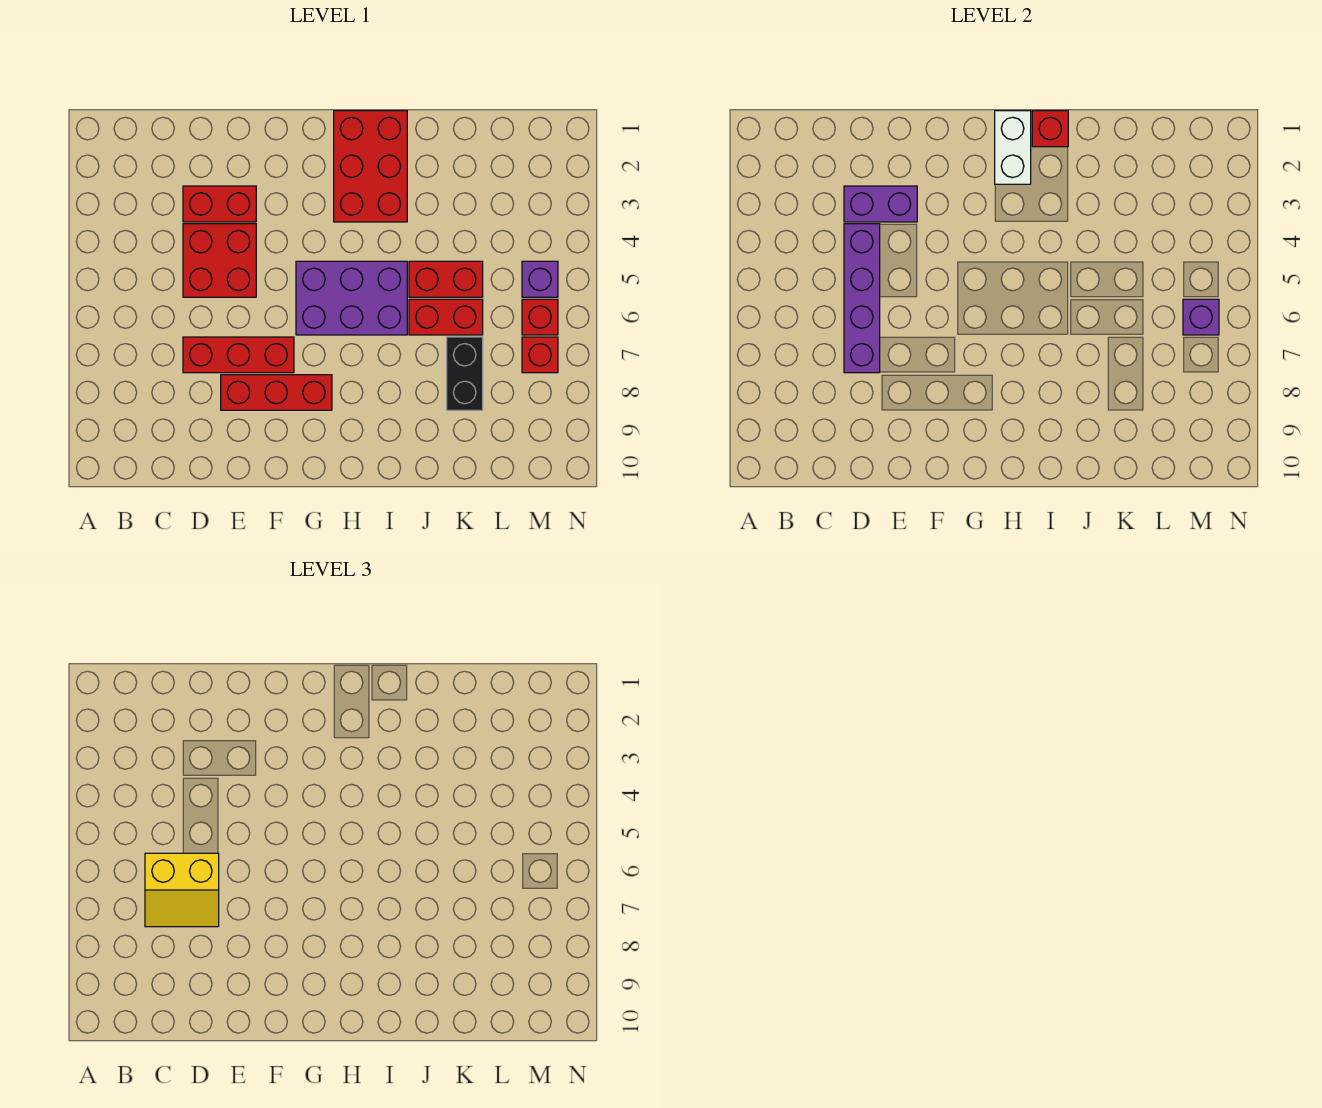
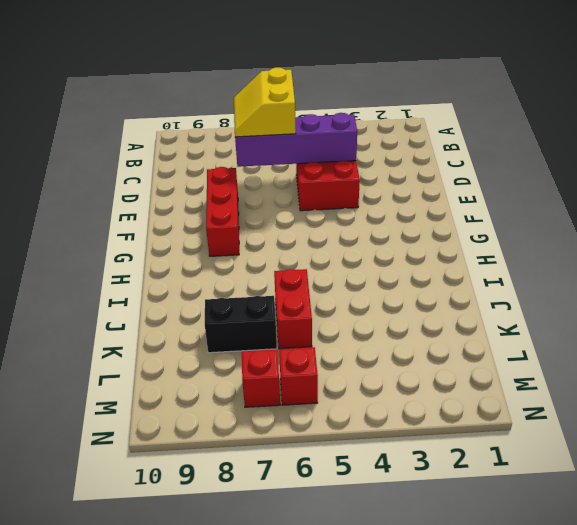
none -> red 1x2 brick [183,186,256,222]
none -> red 1x3 brick [183,337,294,373]
none -> purple 2x3 brick [296,261,407,335]

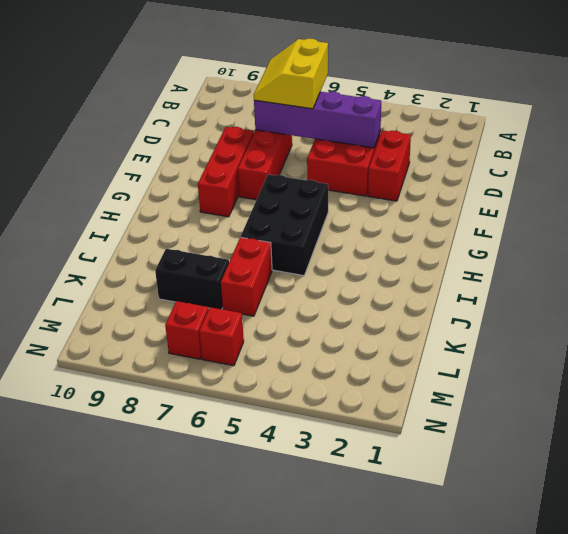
black 2x3 brick [241,174,328,276] -> purple 2x3 brick [296,261,407,335]
none -> red 2x3 brick [334,111,407,222]
none -> red 1x2 brick [409,261,483,297]
none -> purple 1x1 brick [522,261,558,297]

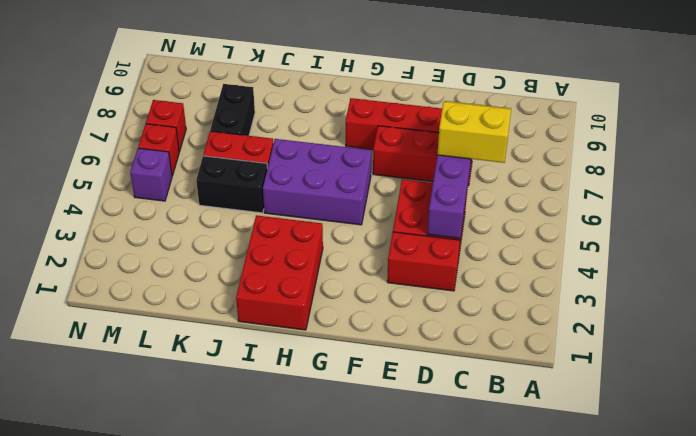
black 1x2 brick [196,156,267,213] -> red 1x2 brick [409,261,483,297]
none -> purple 1x2 brick [844,186,917,222]
none -> white 1x2 brick [995,111,1031,184]
none -> red 1x1 brick [1032,111,1068,147]

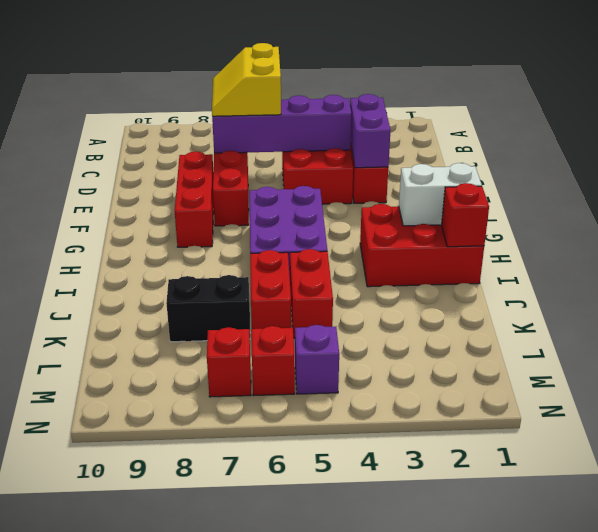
none -> purple 1x1 brick [1183,299,1219,335]

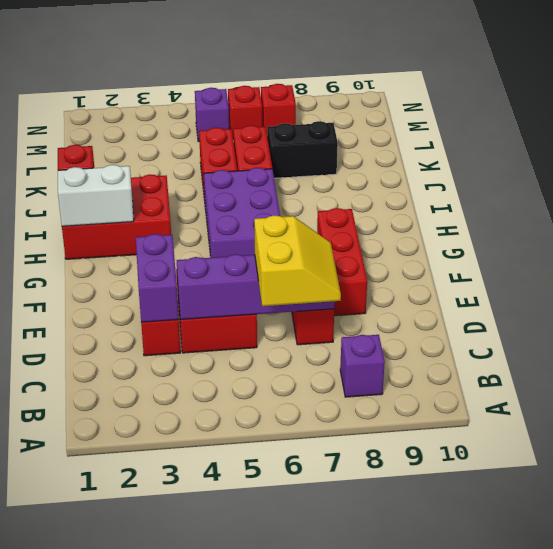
purple 1x1 brick [340,335,385,397] -> purple 1x1 brick moved to [1183,299,1219,335]

